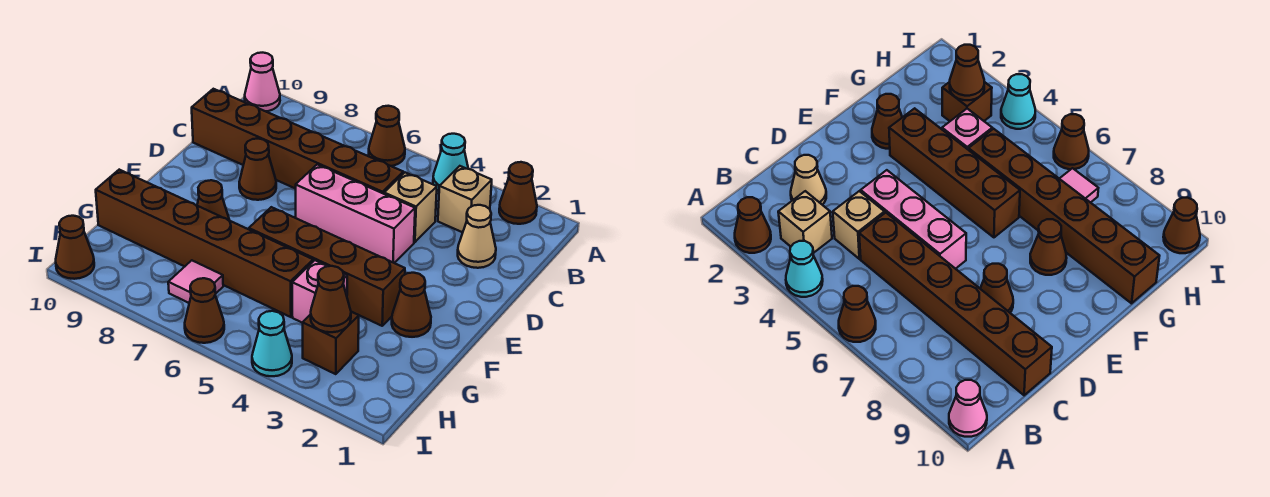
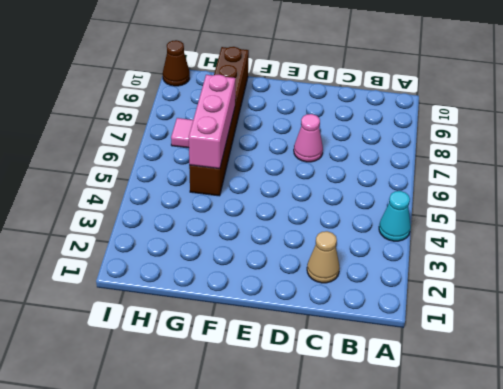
pink 1x1 cone [294,114,323,162] -> pink 1x1 cone moved to [245,53,280,111]
pink 1x3 brick [189,75,236,169] -> pink 1x3 brick moved to [296,165,415,263]
none -> brown 1x1 cone [499,162,537,224]
none -> brown 1x1 cone [369,106,405,166]
none -> tan 1x1 brick [438,166,492,232]

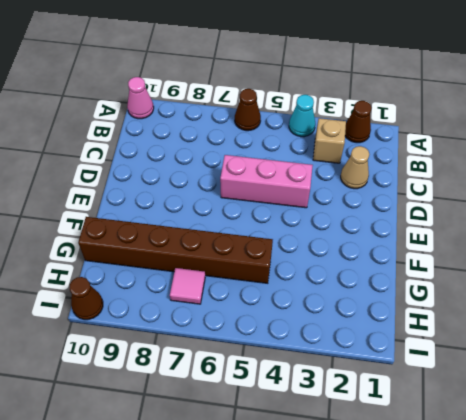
none -> tan 1x1 brick [384,173,437,242]
none -> brown 1x6 brick [192,89,403,194]
none -> brown 1x1 cone [239,139,276,200]

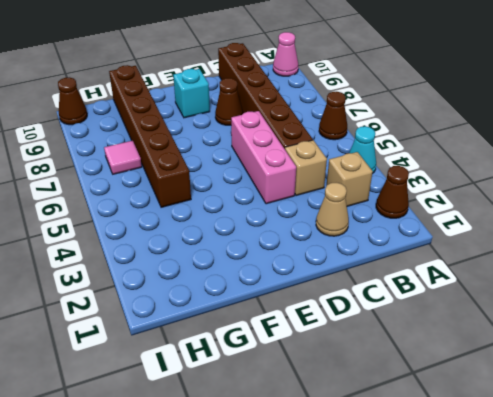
cyan 1x1 brick [173,69,210,118] -> none
none -> brown 1x1 cone [392,273,431,337]
none -> brown 1x4 brick [249,207,405,326]
none -> brown 1x1 cone [197,180,229,220]

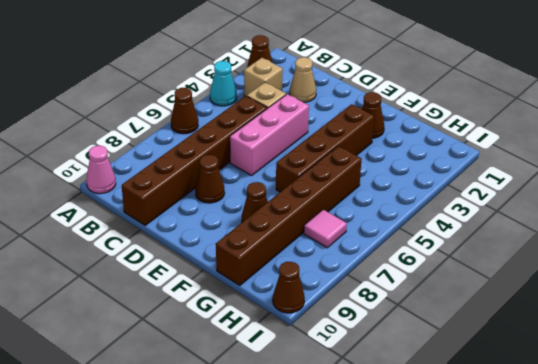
none -> pink 1x1 brick [292,260,347,323]
none -> brown 1x1 brick [303,312,359,374]
none -> cyan 1x1 cone [252,311,292,376]

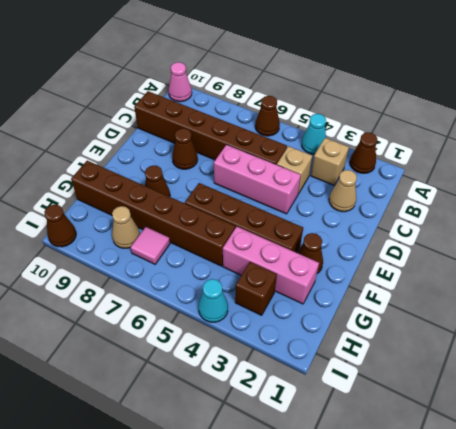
pink 1x3 brick [223,227,319,304] -> pink 1x1 brick [292,260,347,323]
tan 1x1 cone [112,206,140,248] -> none
none -> brown 1x1 cone [185,278,224,343]
none -> brown 1x1 cone [311,266,351,332]

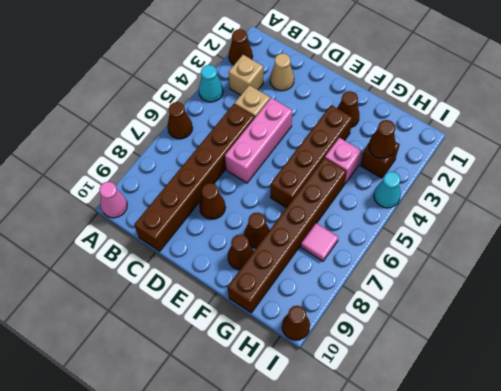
brown 1x1 cone [228,234,254,270] -> brown 1x1 cone moved to [185,278,224,343]

